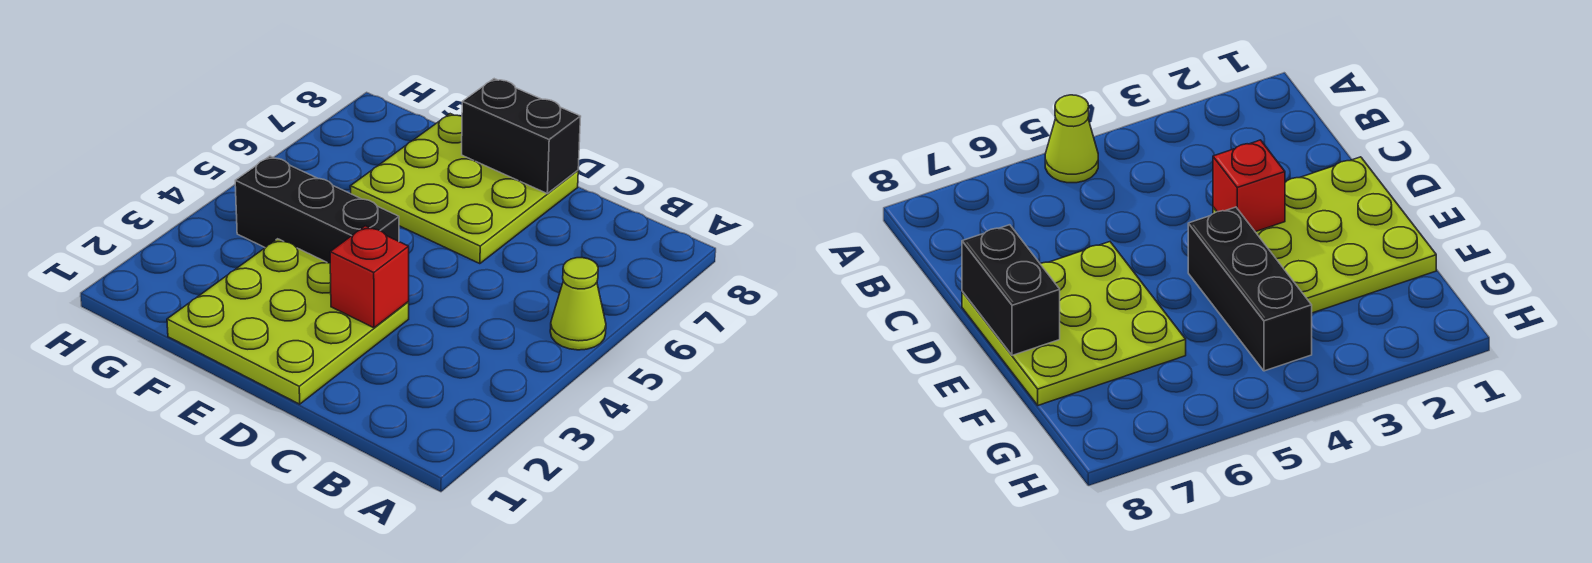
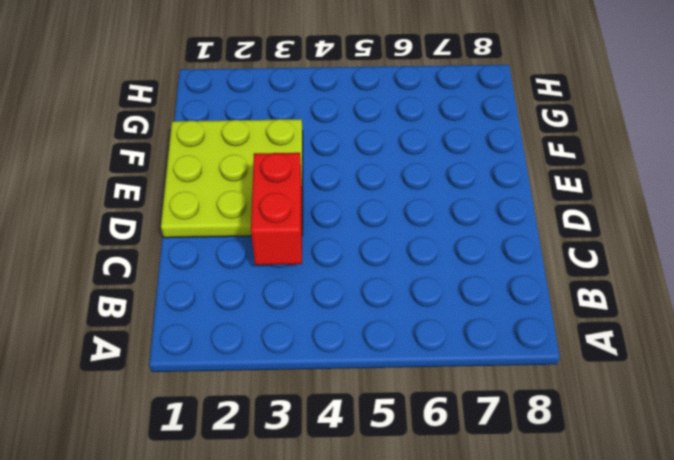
red 1x2 brick [251,153,302,265] -> red 1x1 brick [330,226,409,328]
none -> lime 1x1 cone [550,258,606,350]
none -> lime 3x3 plate [350,114,578,264]

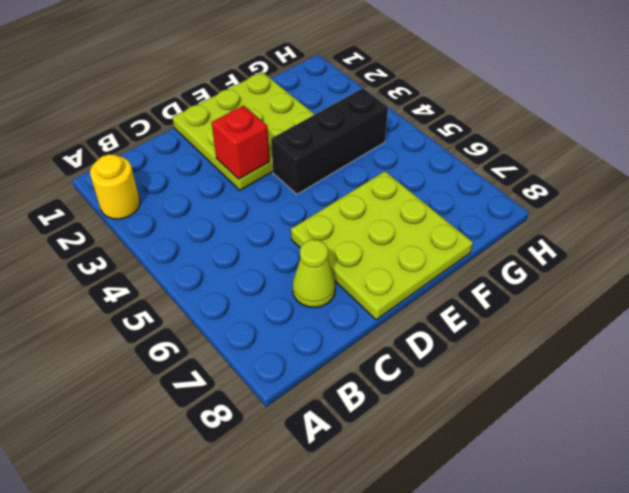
yellow 1x1 round brick [90,154,140,219] -> none
lime 1x1 cone [293,240,335,308] -> lime 1x1 cone moved to [550,258,606,350]
none -> black 1x2 brick [462,79,581,193]

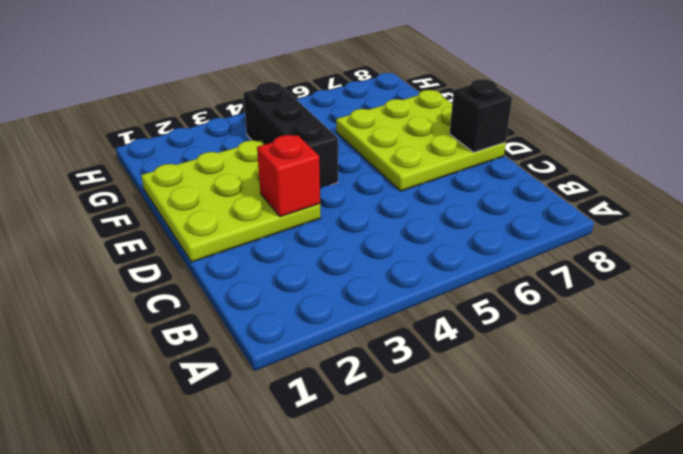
black 1x1 brick [450,79,512,152] -> black 1x2 brick [462,79,581,193]
none -> lime 1x1 cone [550,258,606,350]

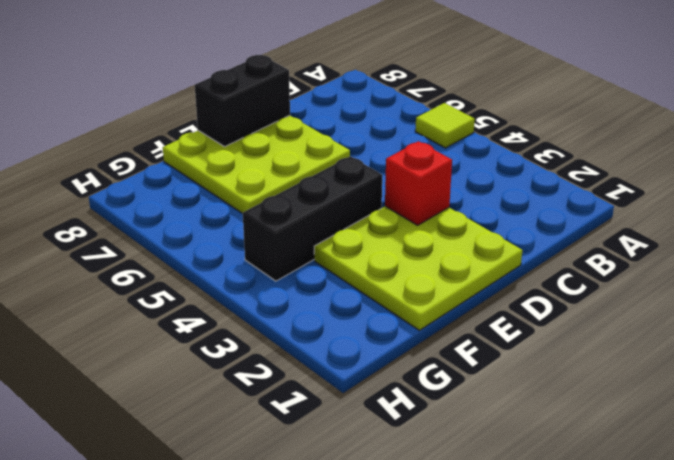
lime 1x1 tile [415,103,475,148] -> lime 1x1 cone [550,258,606,350]

